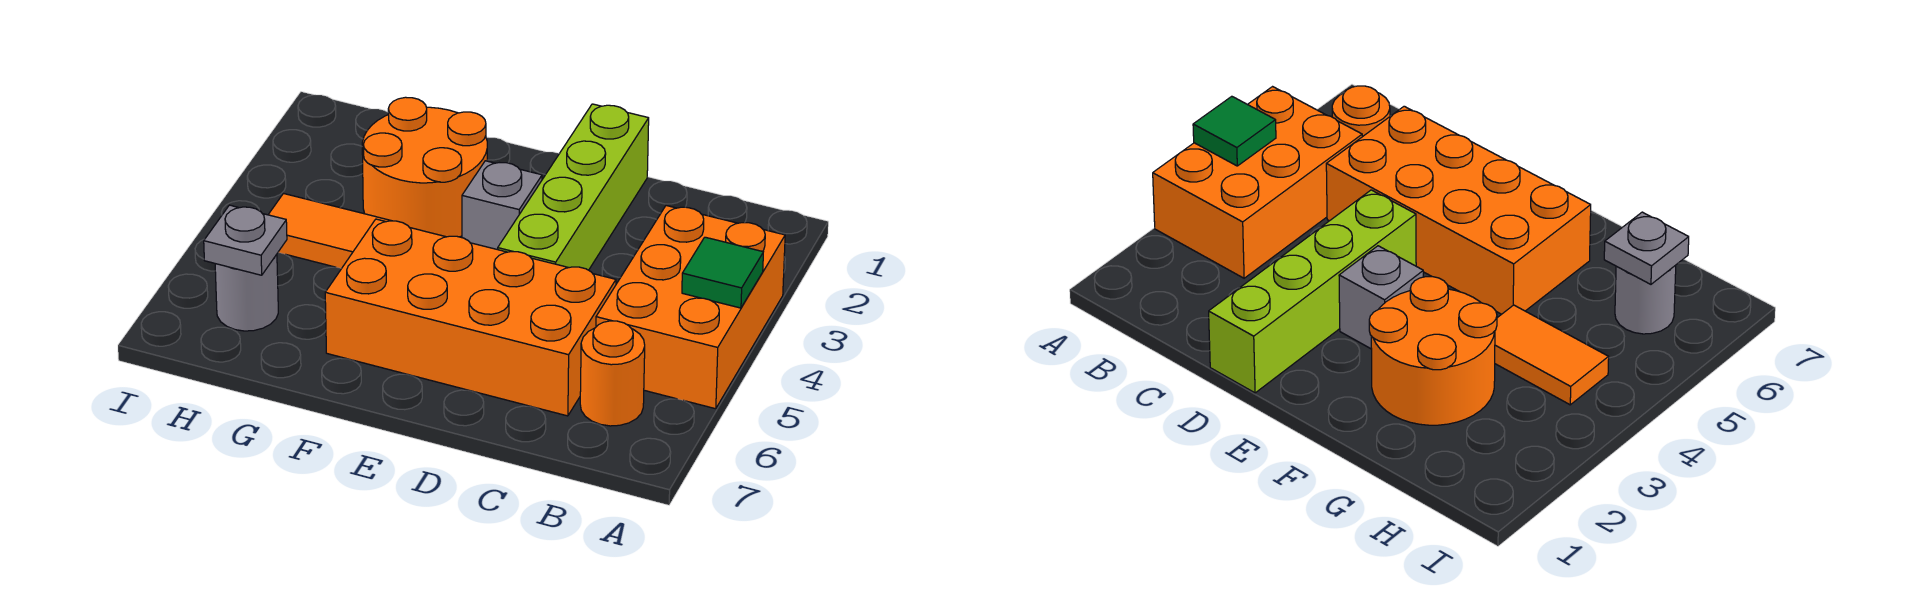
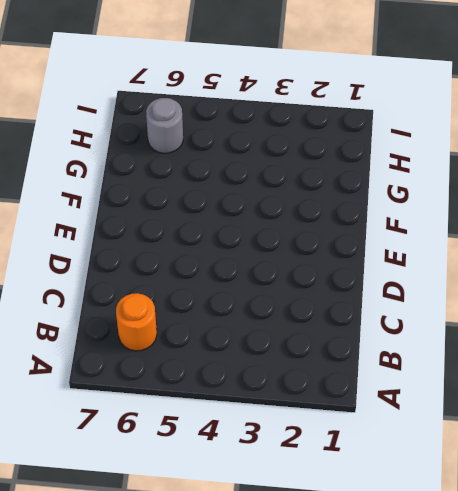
none -> orange 2x3 brick [596,206,785,409]
none -> orange 2x4 brick [325,219,616,416]

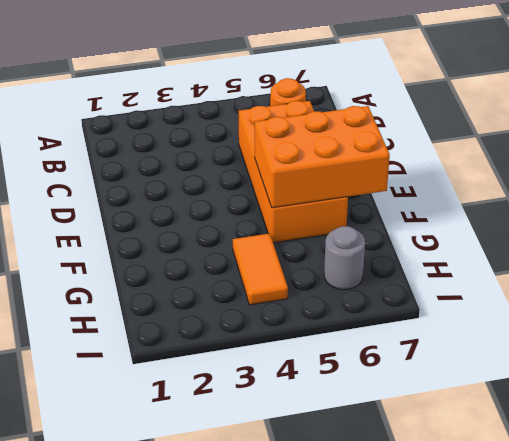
orange 2x3 brick [255,106,390,208] -> orange 2x3 brick moved to [596,206,785,409]
none -> lime 1x4 brick [498,104,649,270]
none -> grey 1x1 brick [462,161,542,250]

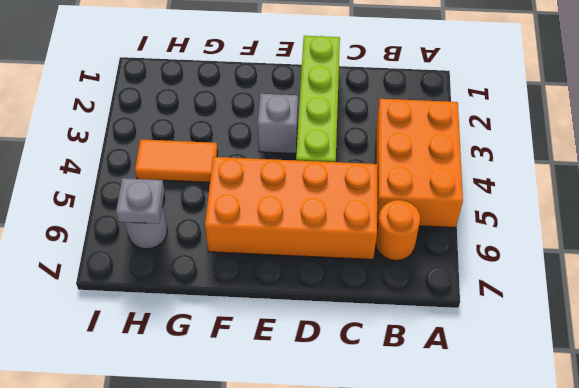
none -> orange 2x2 round brick [362,97,487,237]
none -> green 1x1 tile [682,237,763,308]

